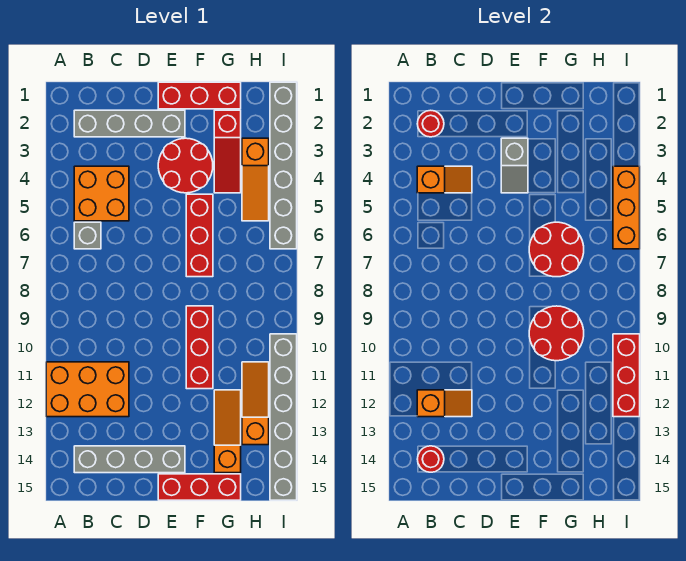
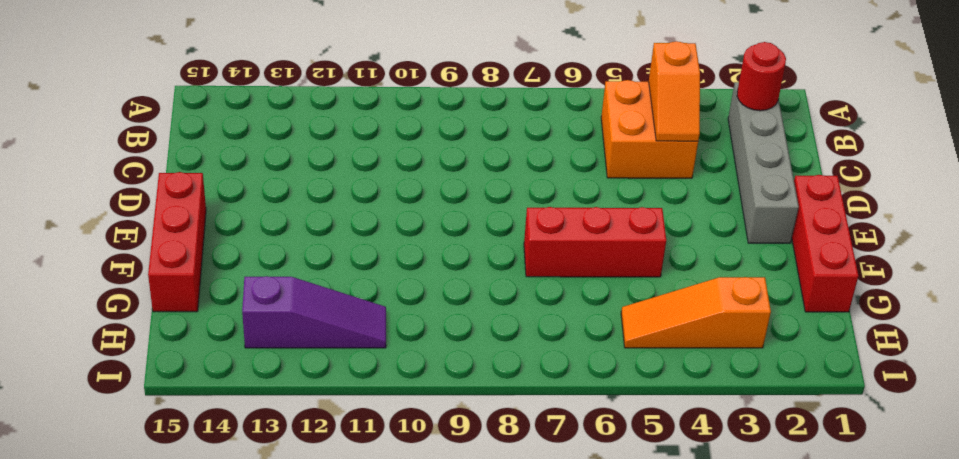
purple 1x3 slope [242,276,386,348] -> orange 1x3 slope [242,362,269,445]
none -> orange 2x3 brick [46,362,129,417]
none -> grey 1x1 brick [74,222,101,249]
none -> grey 1x4 brick [74,446,185,473]

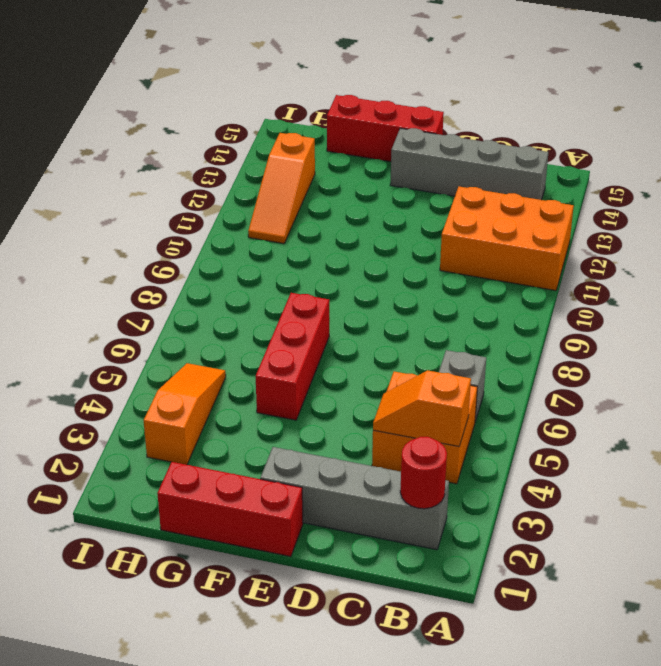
none -> red 2x2 round brick [158,138,213,193]
none -> red 1x3 brick [186,306,213,389]
none -> red 1x3 slope [214,110,241,193]

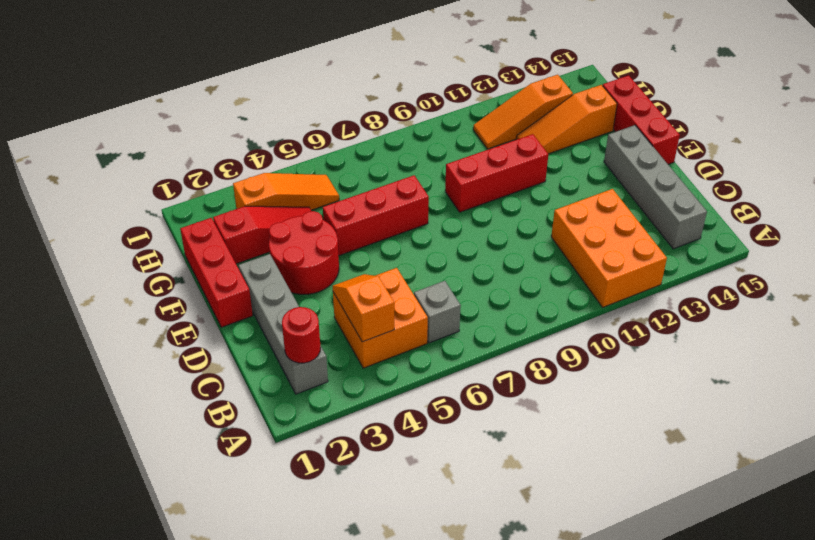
none -> grey 1x6 brick [270,82,297,249]
none -> grey 1x6 brick [270,334,297,500]
none -> orange 1x2 slope [417,390,472,417]

